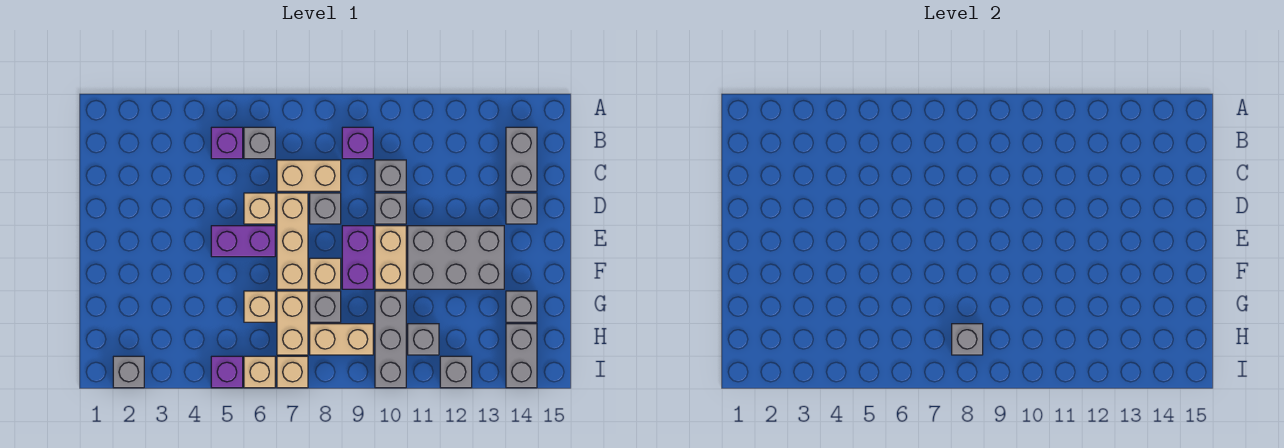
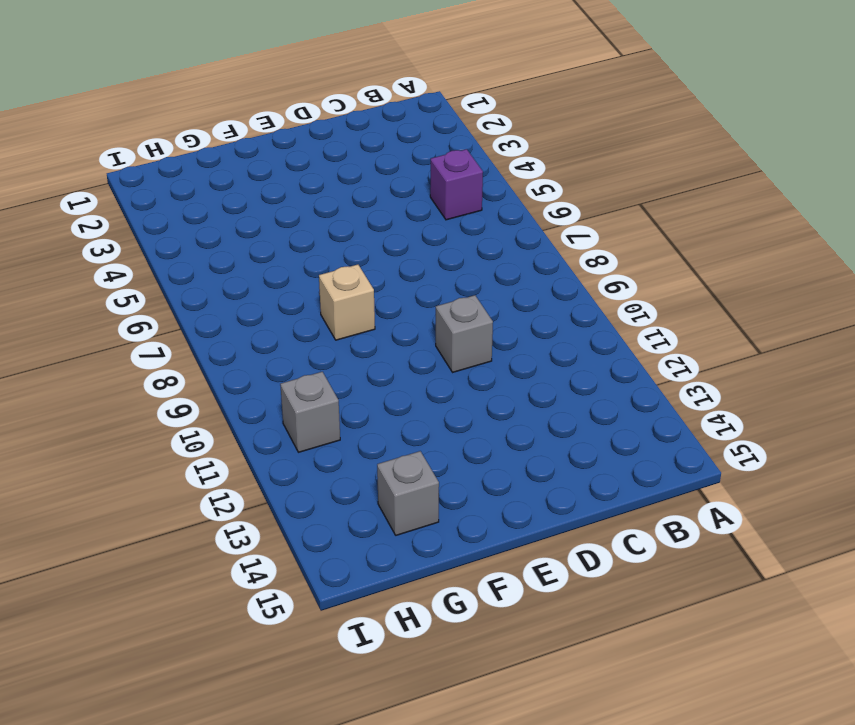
none -> grey 1x1 brick [244,127,275,159]
none -> purple 1x1 brick [342,127,373,159]
none -> grey 1x2 brick [506,127,537,191]
none -> tan 1x2 brick [277,160,341,191]

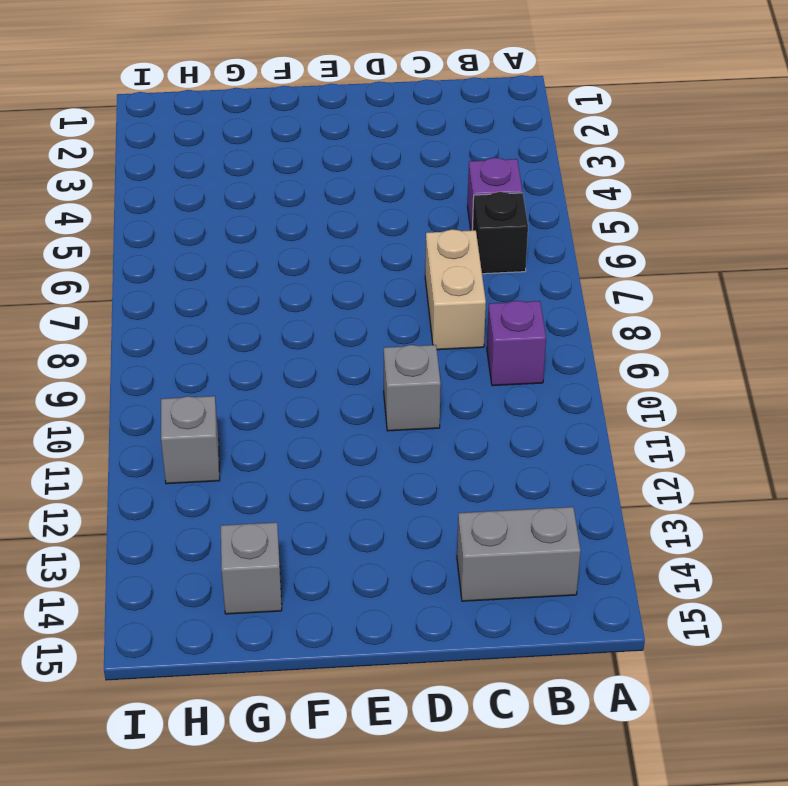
black 1x1 brick [472,192,528,274] -> grey 1x1 brick [244,127,275,159]
none -> grey 1x1 brick [375,160,406,191]
none -> tan 1x1 brick [244,193,275,224]
none -> tan 1x3 brick [277,193,308,289]
none -> grey 1x1 brick [310,193,341,224]

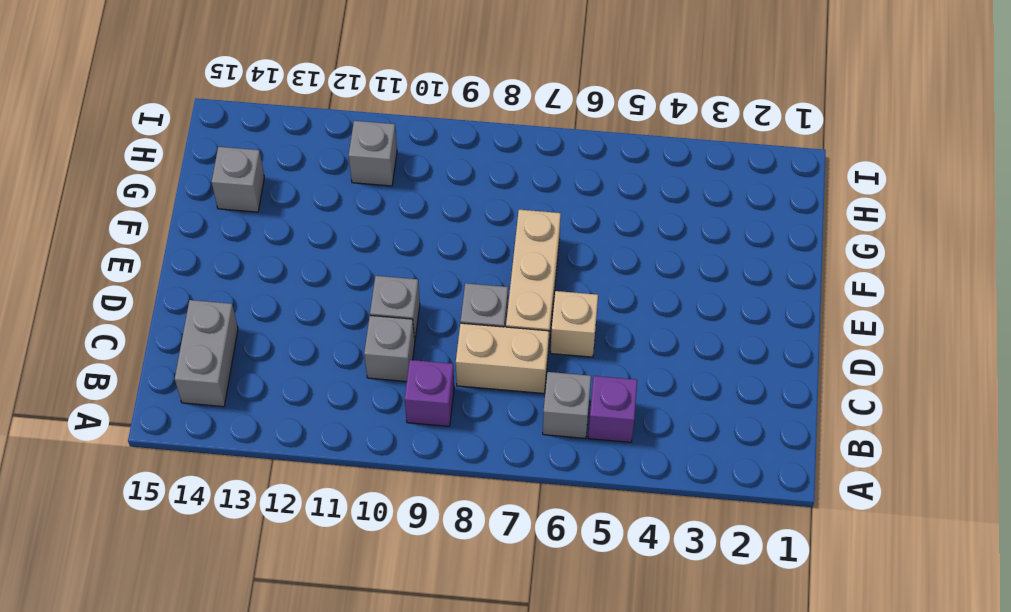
none -> grey 1x1 brick [506,193,537,224]
none -> purple 1x2 brick [211,226,275,257]
none -> purple 1x2 brick [342,226,373,289]
none -> tan 1x2 brick [375,226,406,289]

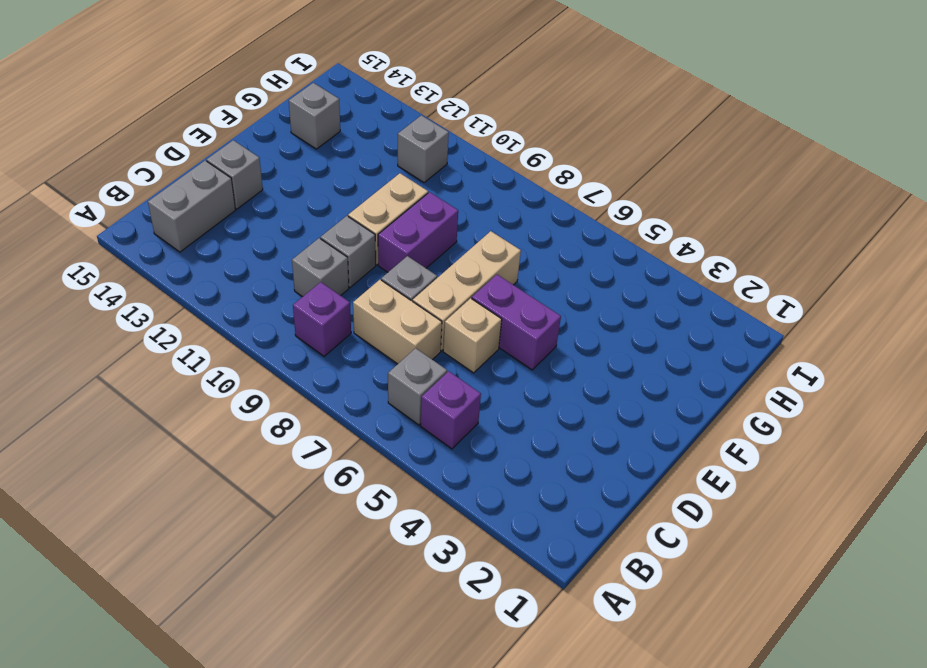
none -> grey 2x3 brick [408,226,504,289]
none -> tan 1x1 brick [310,258,341,289]
none -> tan 1x1 brick [244,291,275,322]
none -> tan 1x2 brick [277,291,308,355]

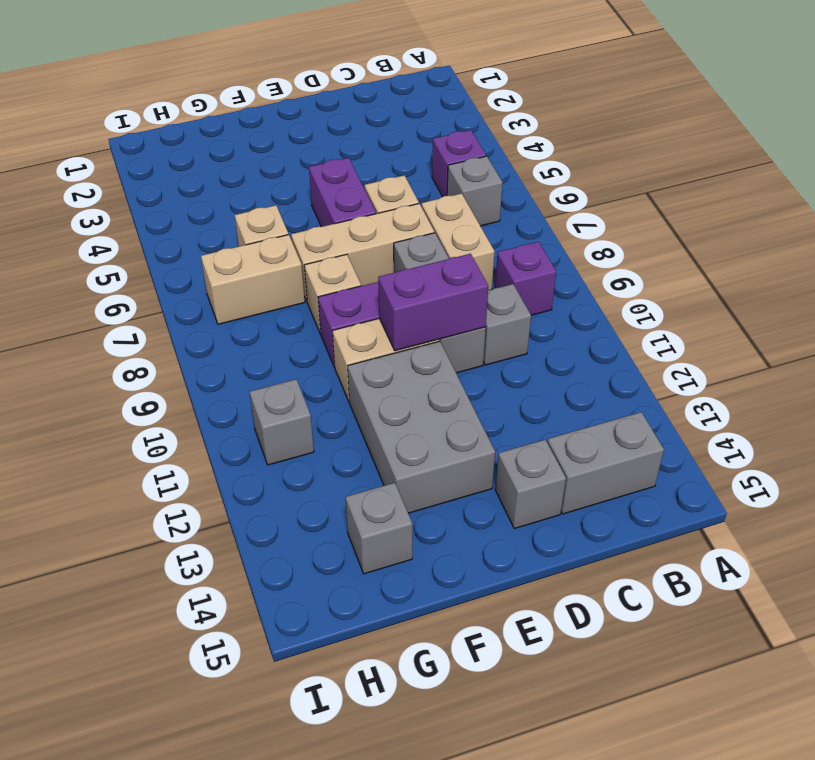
purple 1x2 brick [378,254,488,351] -> none
none -> grey 1x1 brick [310,291,341,322]
none -> grey 1x3 brick [375,291,406,388]
none -> tan 1x2 brick [310,324,373,355]
none -> grey 1x2 brick [506,324,537,388]

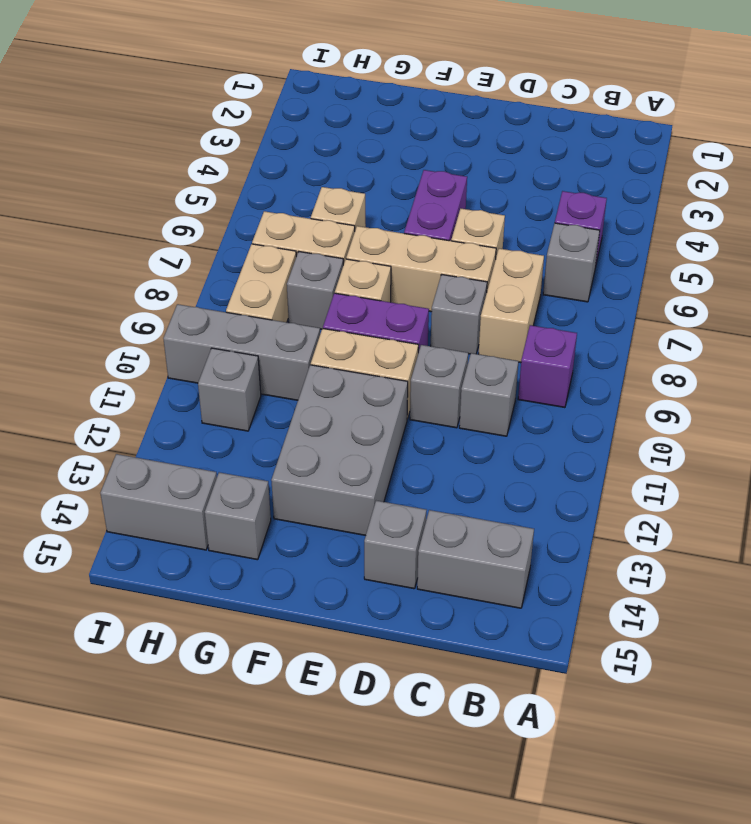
none -> grey 1x1 brick [113,356,144,388]
none -> purple 1x1 brick [211,356,243,388]
none -> tan 1x1 brick [244,356,275,388]
none -> tan 1x1 brick [277,356,308,388]

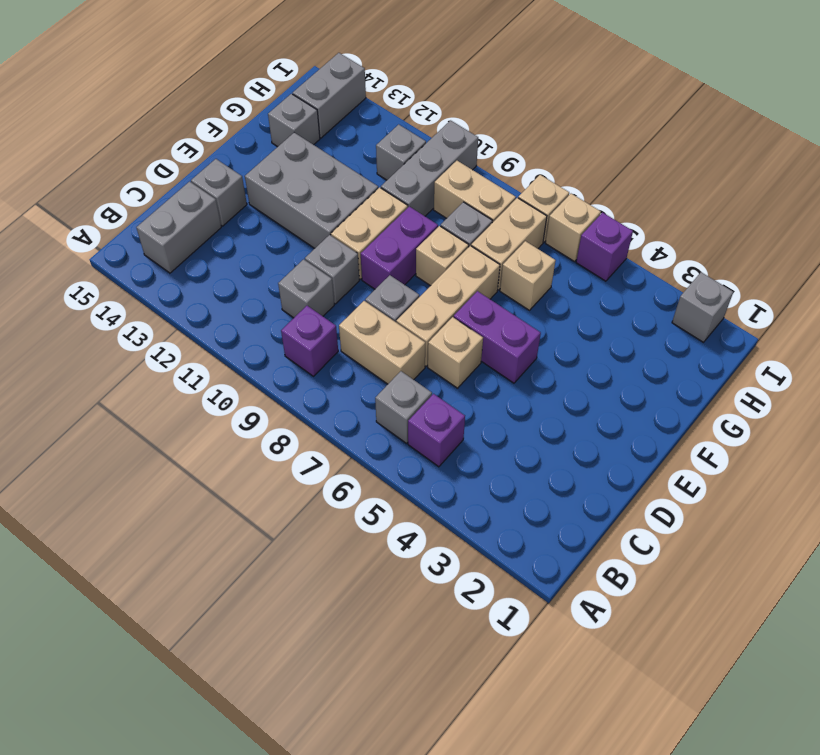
none -> grey 1x1 brick [440,356,472,388]
none -> grey 1x1 brick [952,324,983,355]

